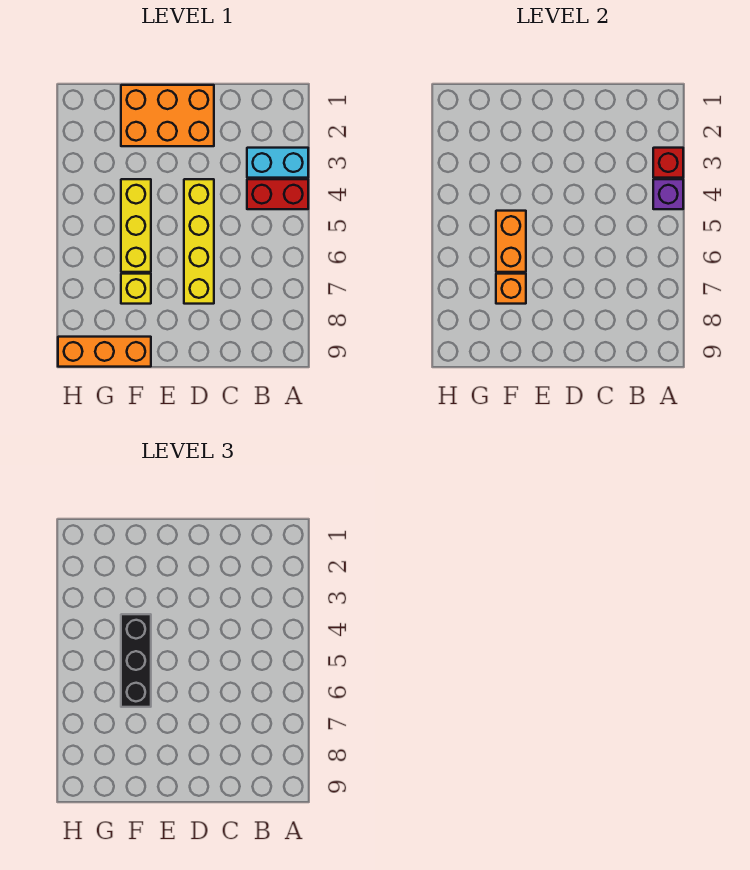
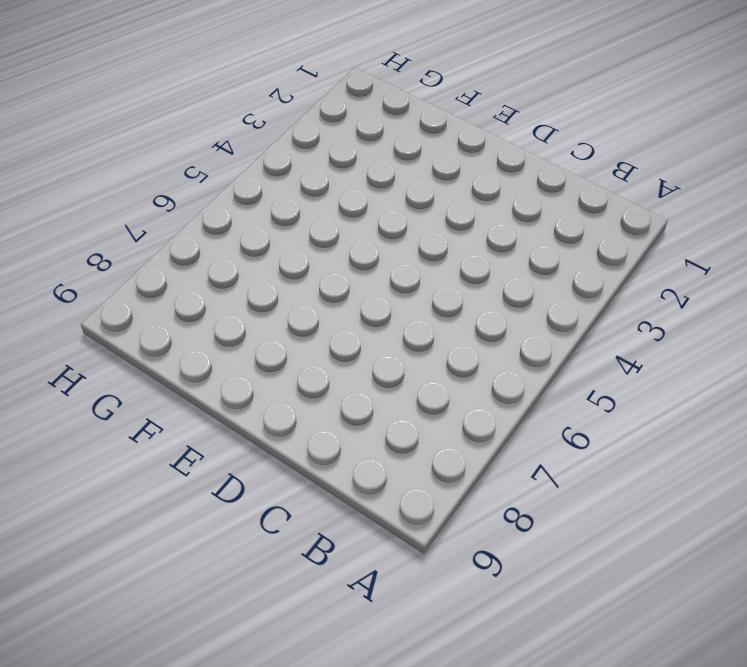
none -> cyan 1x2 brick [247,148,308,178]
none -> red 1x2 brick [247,179,308,209]
none -> orange 2x3 brick [121,85,214,146]

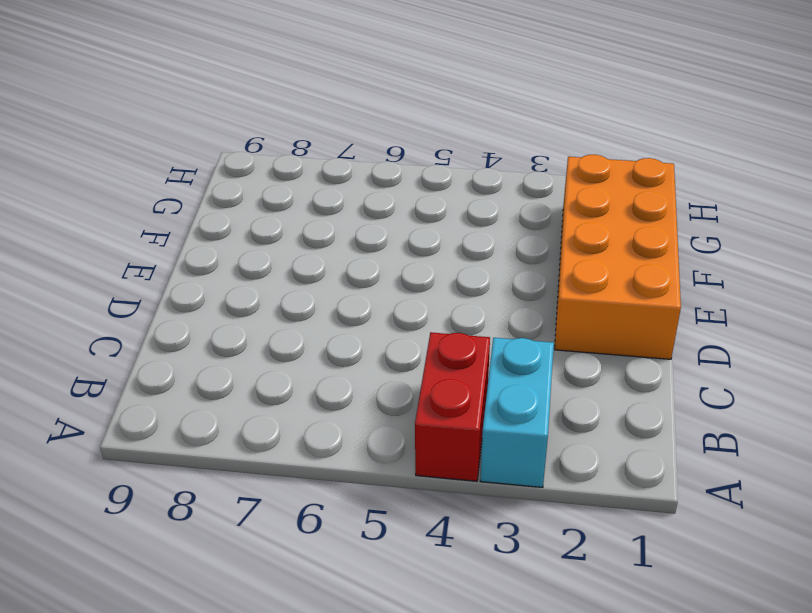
orange 2x4 brick [555,155,681,359] -> orange 2x3 brick [121,85,214,146]
none -> yellow 1x4 brick [184,179,214,304]
none -> yellow 1x3 brick [121,179,151,272]
none -> yellow 1x1 brick [121,274,151,304]

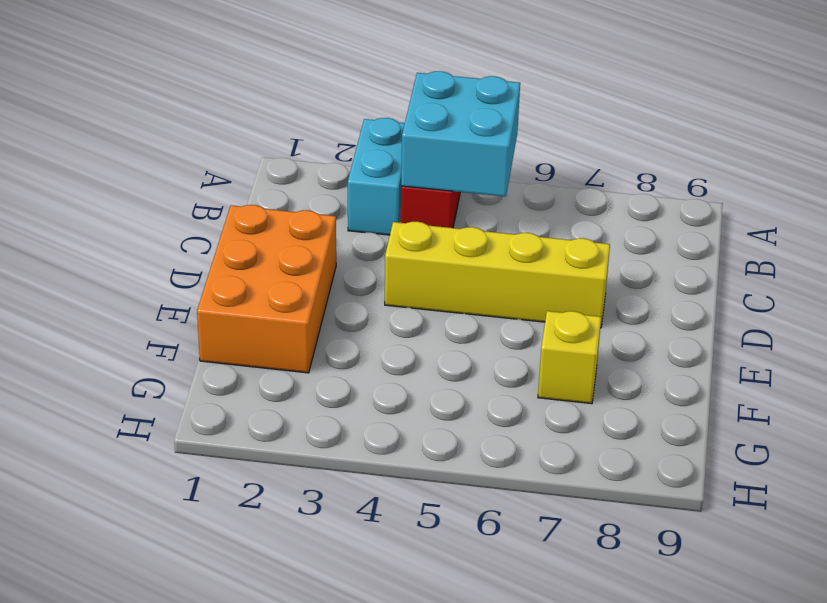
cyan 2x2 brick [401,71,520,197] -> purple 1x1 brick [653,179,683,209]
none -> yellow 1x3 brick [121,179,151,272]
none -> orange 1x3 brick [58,337,151,367]
none -> red 1x1 brick [653,148,683,178]

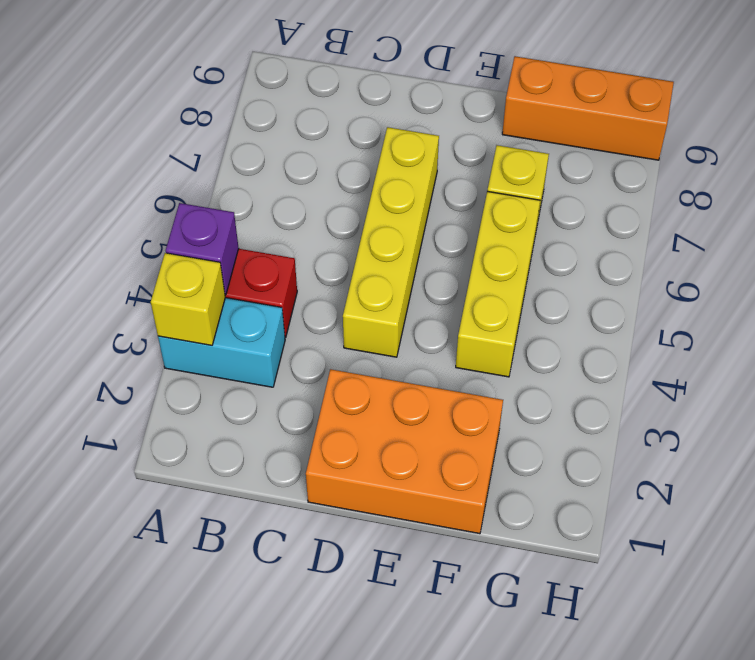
yellow 1x1 brick [151,253,225,345] -> red 1x1 brick [653,148,683,178]
none -> orange 1x2 brick [496,211,526,272]
none -> orange 1x1 brick [496,274,526,304]
none -> black 1x3 brick [121,614,151,707]

